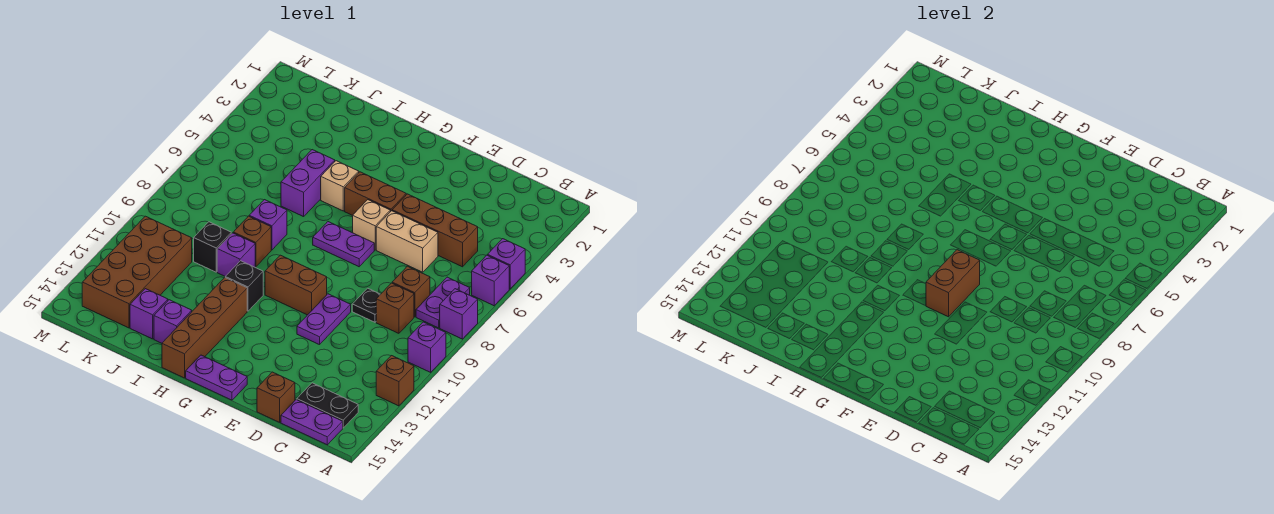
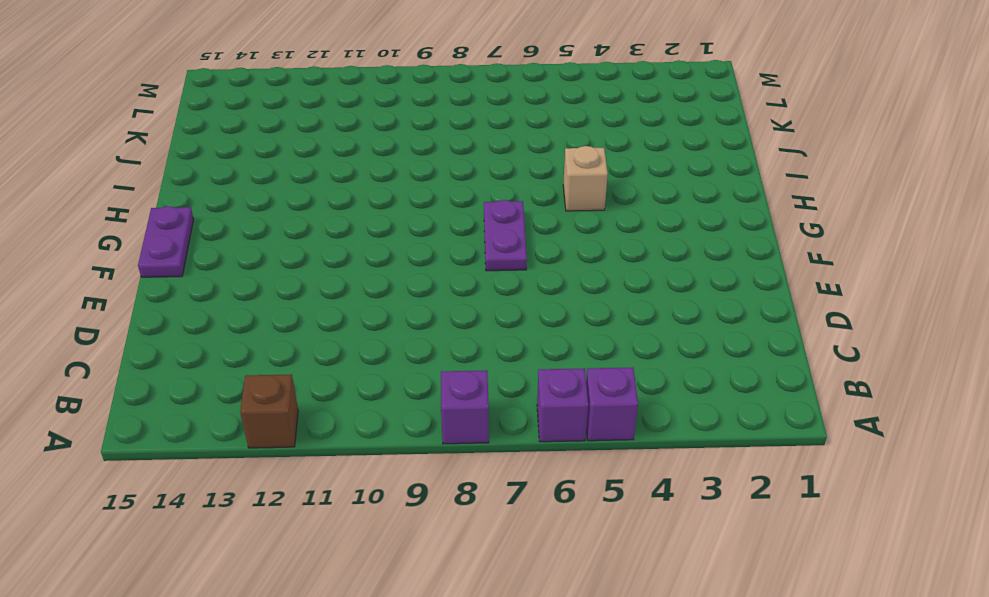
none -> purple 1x1 brick [408,322,446,372]
none -> purple 1x2 plate [416,277,470,328]
none -> black 1x2 plate [297,383,358,428]
none -> purple 1x2 plate [281,400,343,445]

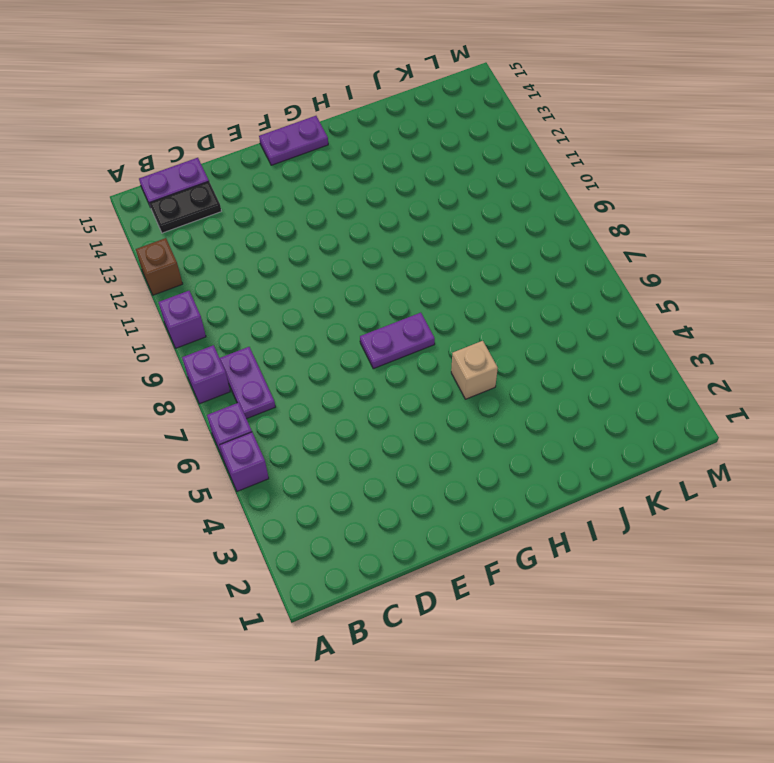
none -> brown 1x3 brick [392,194,478,267]
none -> brown 1x1 brick [392,266,430,317]
none -> brown 1x1 brick [376,283,414,333]
none -> tan 1x2 brick [376,211,438,272]

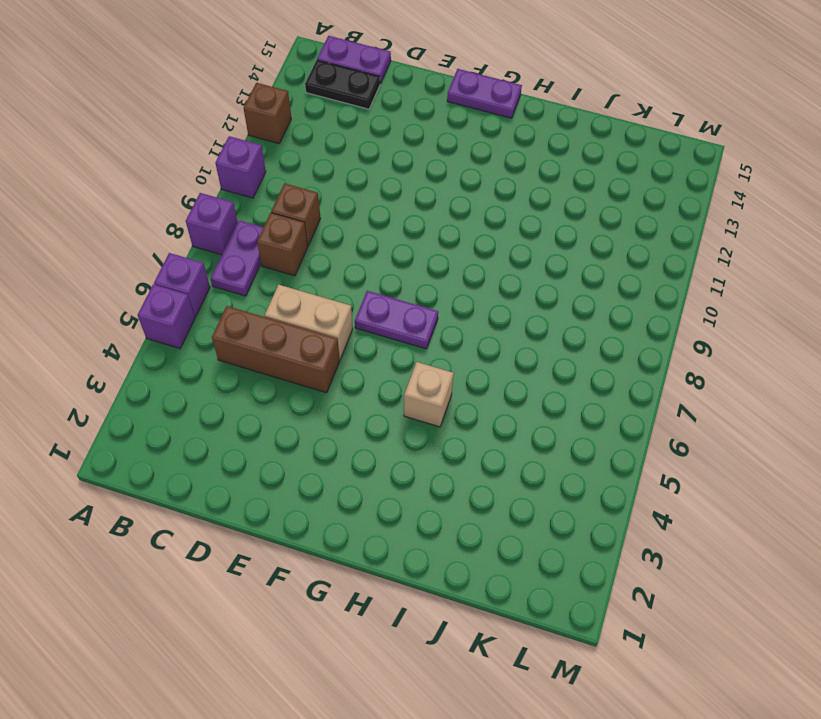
none -> black 1x1 plate [352,288,380,322]
none -> brown 1x1 brick [257,372,295,422]
none -> purple 1x2 plate [297,294,351,345]
none -> brown 1x2 brick [345,172,406,215]

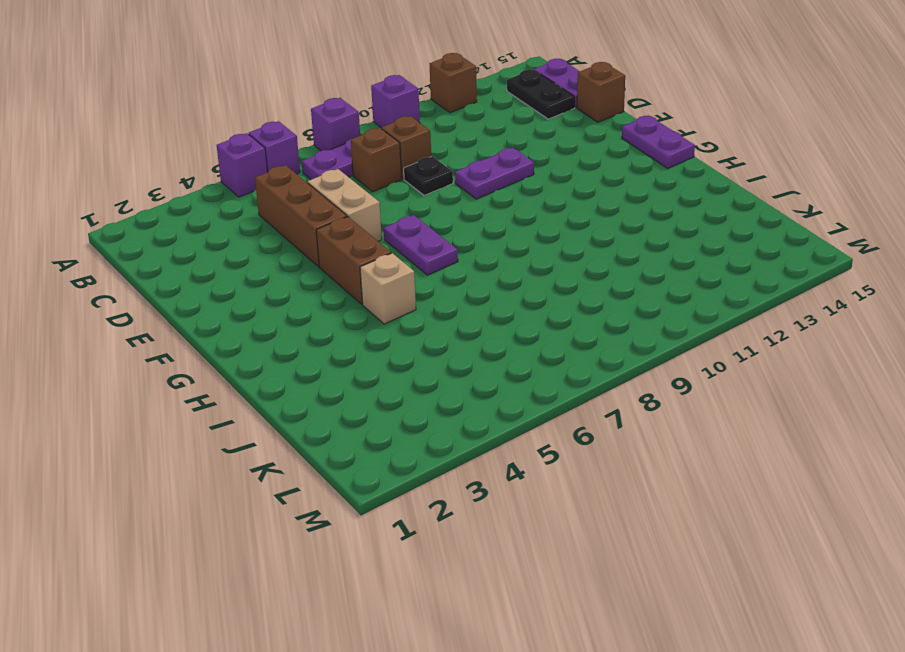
none -> tan 1x1 brick [353,200,390,250]
none -> brown 1x2 brick [265,255,327,315]
none -> black 1x1 brick [225,261,263,311]
none -> brown 1x4 brick [162,277,247,378]

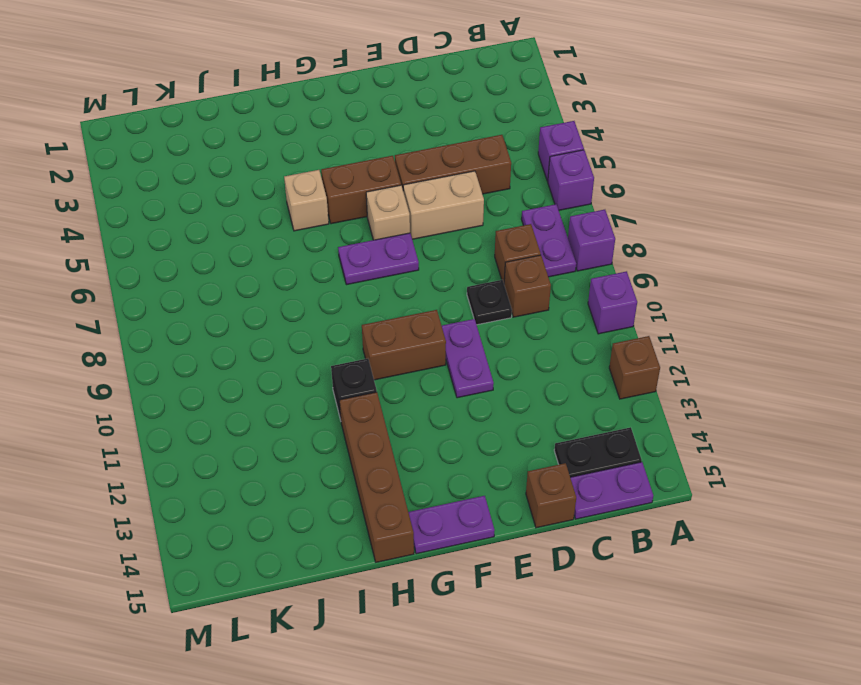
none -> purple 1x2 brick [281,150,335,217]
none -> purple 1x1 brick [249,200,287,250]
none -> brown 1x1 brick [233,216,271,267]
none -> purple 1x1 brick [217,233,255,276]

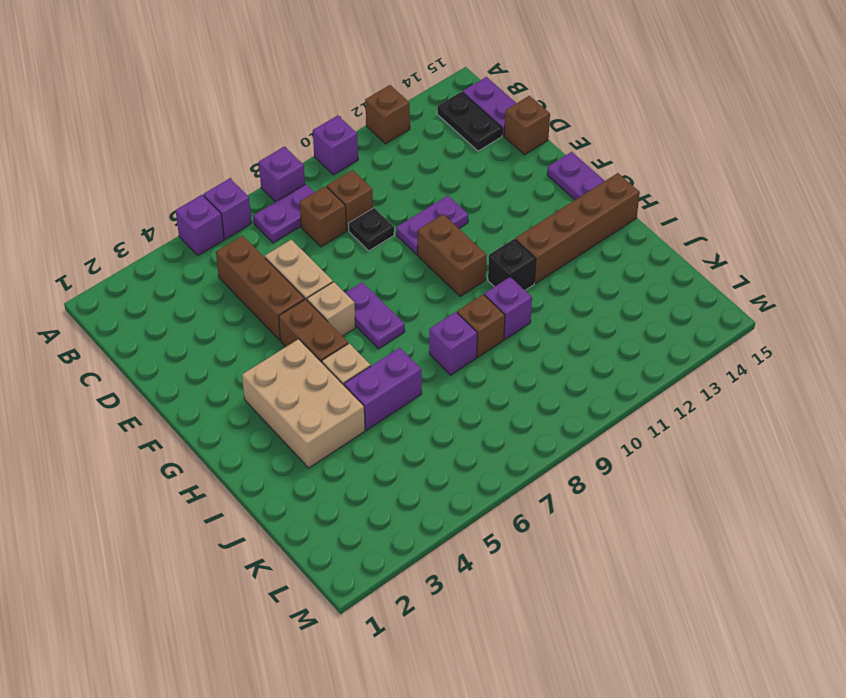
tan 2x3 brick [242,339,365,468] -> none
none -> purple 1x1 brick [154,300,192,343]
none -> black 1x1 brick [194,222,231,272]
none -> purple 1x1 brick [130,289,168,339]
none -> brown 2x4 brick [82,216,192,328]

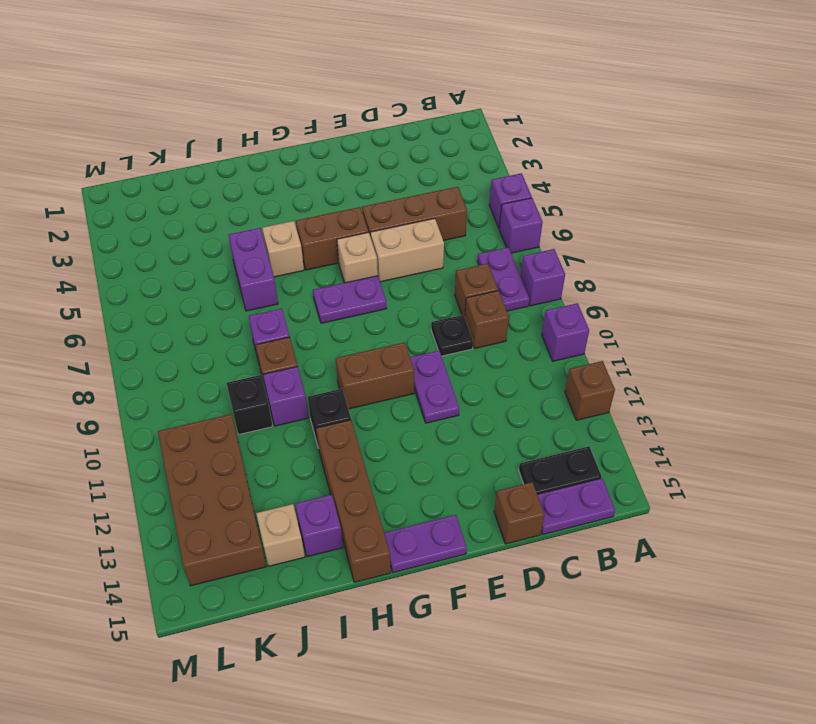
tan 1x1 brick [256,504,305,566] -> purple 1x1 brick [130,289,168,339]
none -> brown 1x2 brick [926,250,980,317]

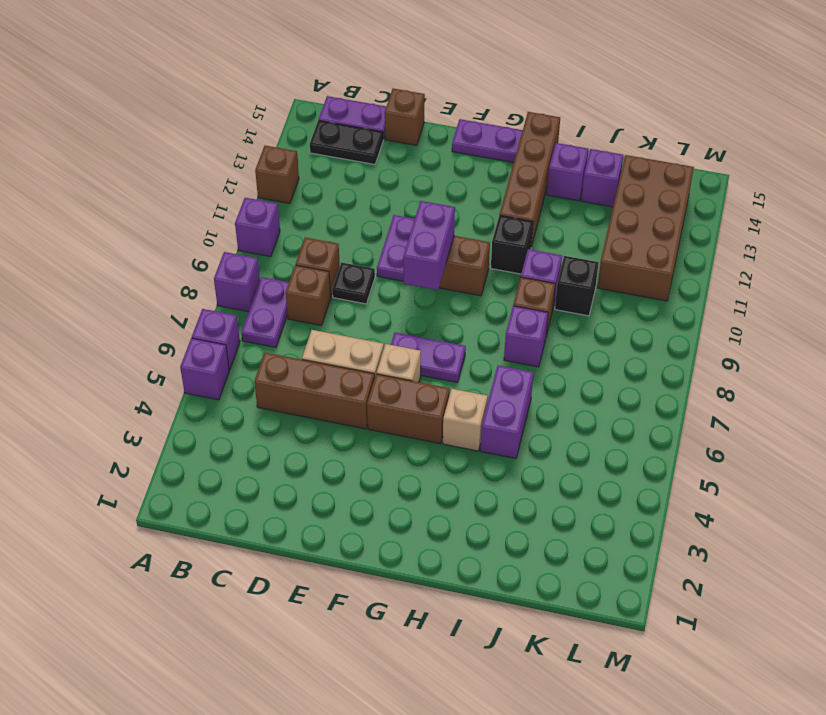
purple 1x2 brick [403,201,455,290] -> brown 1x2 brick [926,250,980,317]

